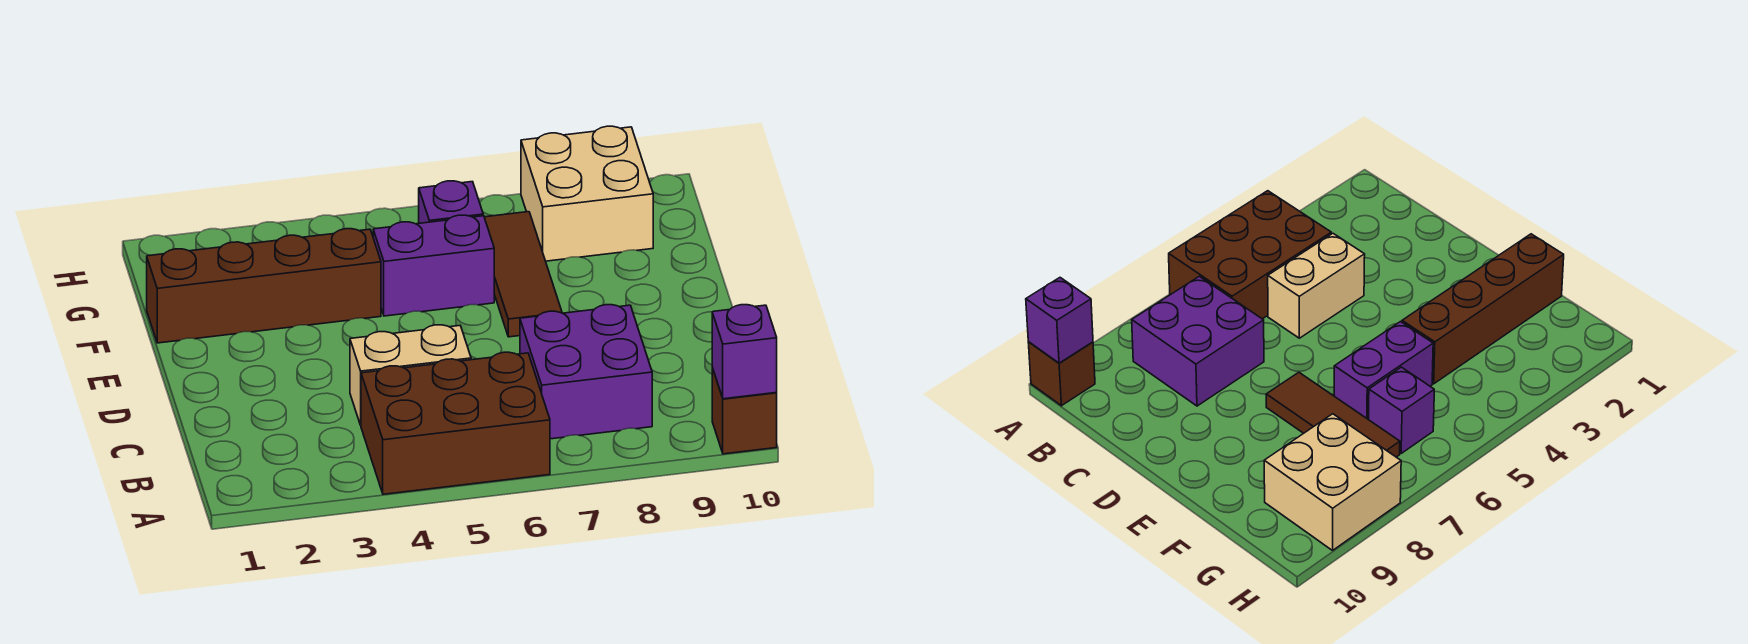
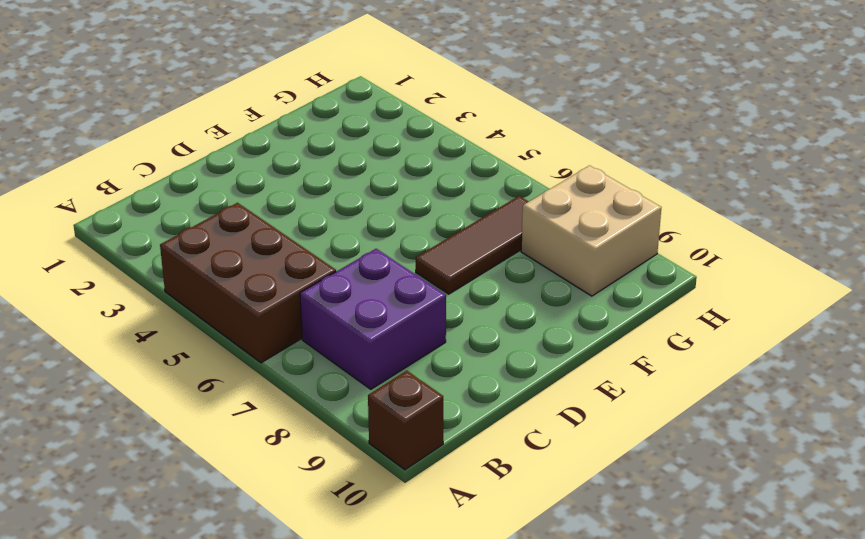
none -> tan 1x2 brick [350,325,471,425]
none -> brown 1x4 brick [147,229,381,343]

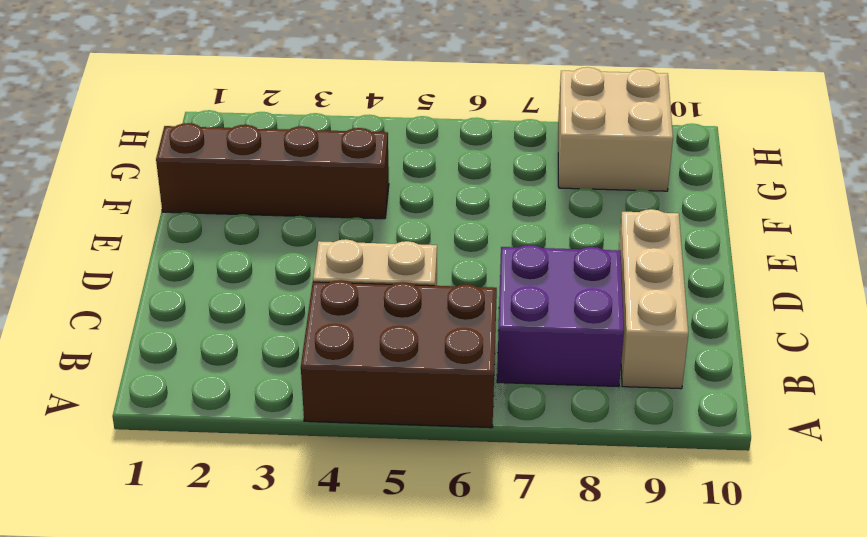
tan 1x3 brick [619,209,688,389] -> none
none -> brown 1x1 brick [712,368,777,454]
none -> brown 1x3 tile [484,212,562,337]

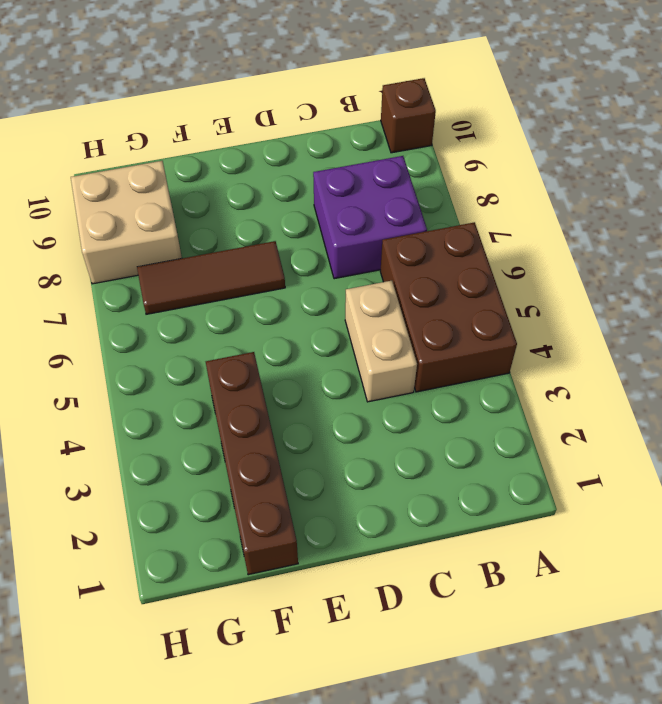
none -> purple 1x2 brick [373,215,494,316]
none -> purple 1x1 brick [419,181,483,223]

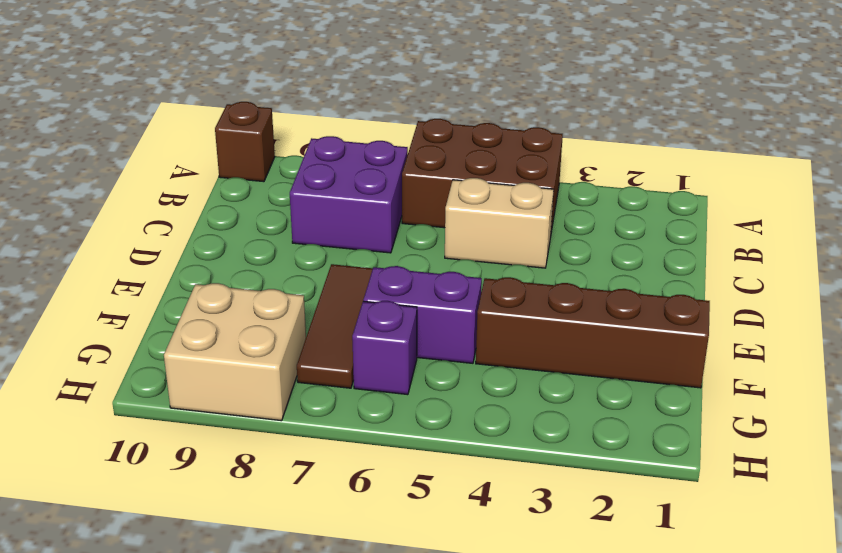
none -> purple 1x1 brick [712,305,777,399]

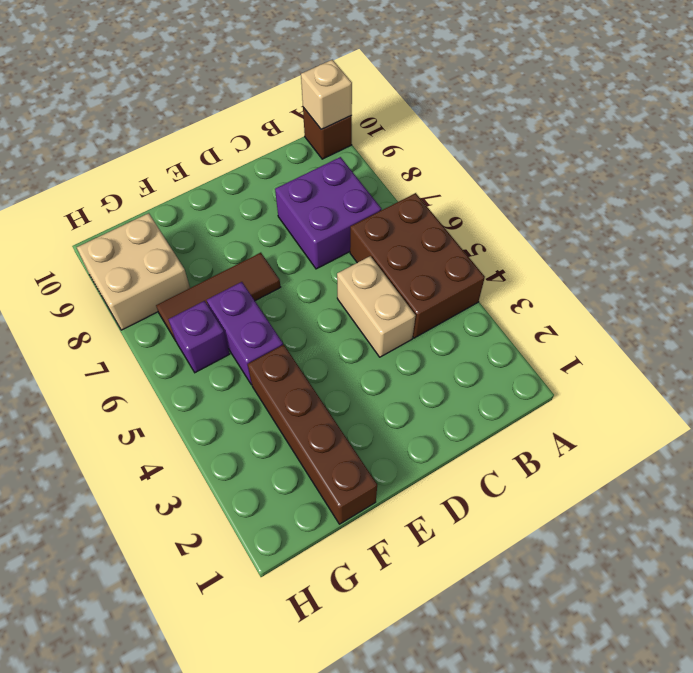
tan 1x1 brick [301,60,352,129] -> purple 1x1 brick [712,305,777,399]

